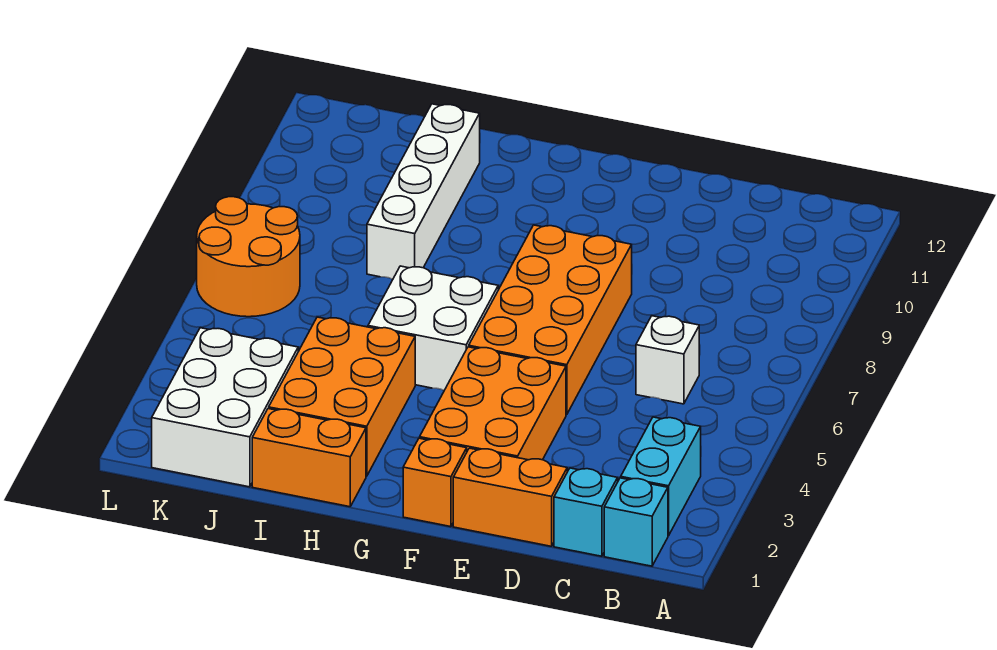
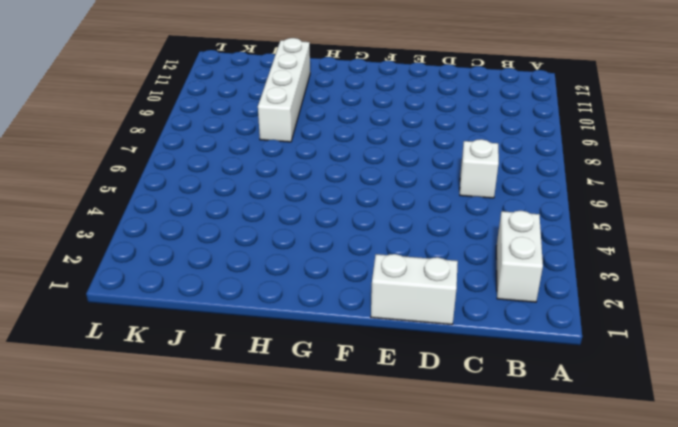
white 1x2 brick [496,211,543,302] -> cyan 1x2 brick [621,417,701,536]
white 1x2 brick [371,254,458,325] -> orange 1x2 brick [453,448,567,546]
none -> cyan 1x1 brick [604,478,668,566]
none -> cyan 1x1 brick [554,468,618,556]
none -> orange 2x3 brick [420,347,566,460]

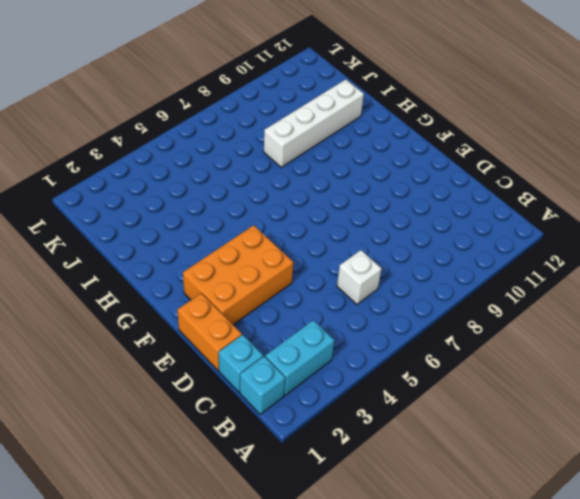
none -> orange 2x4 brick [469,225,632,415]
none -> orange 1x1 brick [403,438,467,527]
none -> white 2x2 brick [368,266,498,390]

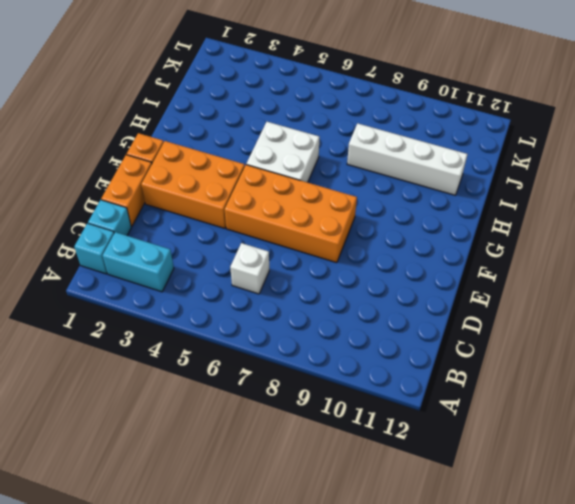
none -> orange 1x2 brick [252,409,366,507]
none -> orange 2x3 brick [269,317,415,476]
none -> white 2x3 brick [152,328,298,487]

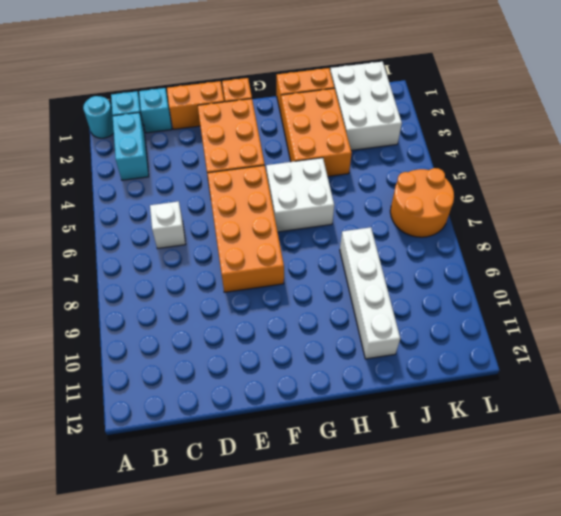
cyan 1x1 round brick [83,96,114,138] -> none

